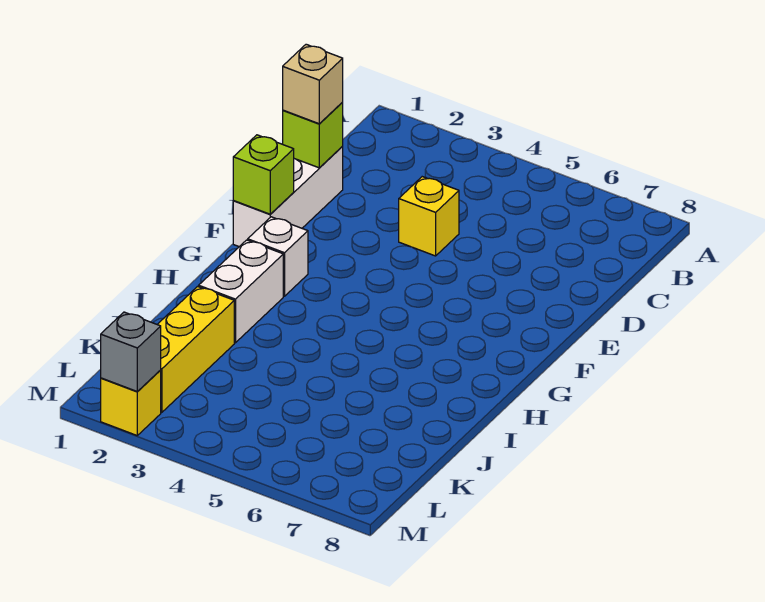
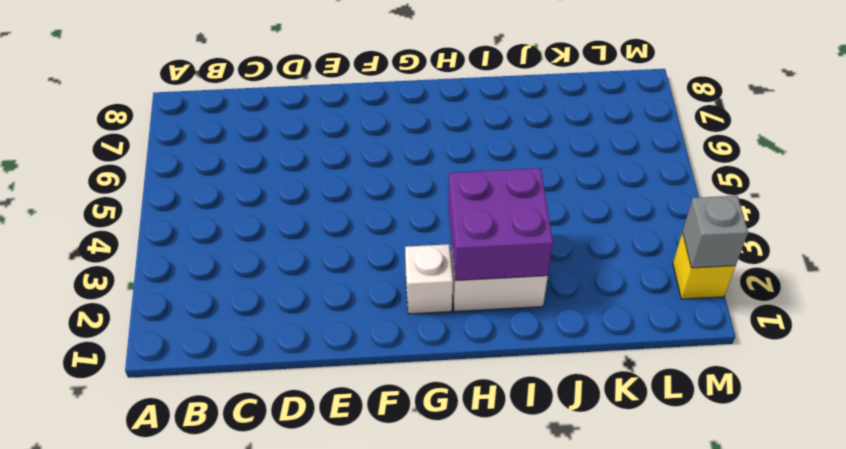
purple 2x2 brick [448,168,553,281] -> none
none -> white 1x3 brick [233,147,343,247]
none -> yellow 1x1 brick [399,177,459,256]

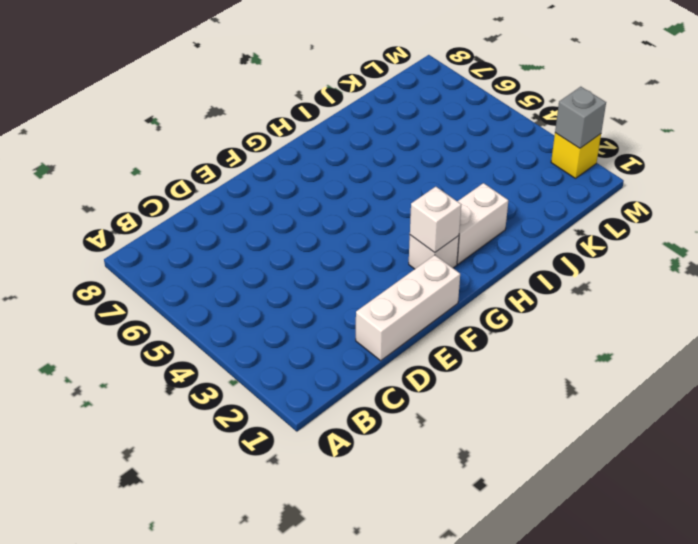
white 1x1 brick [410,187,461,253] -> none
none -> yellow 1x1 brick [399,177,459,256]
none -> yellow 1x3 brick [157,287,234,412]

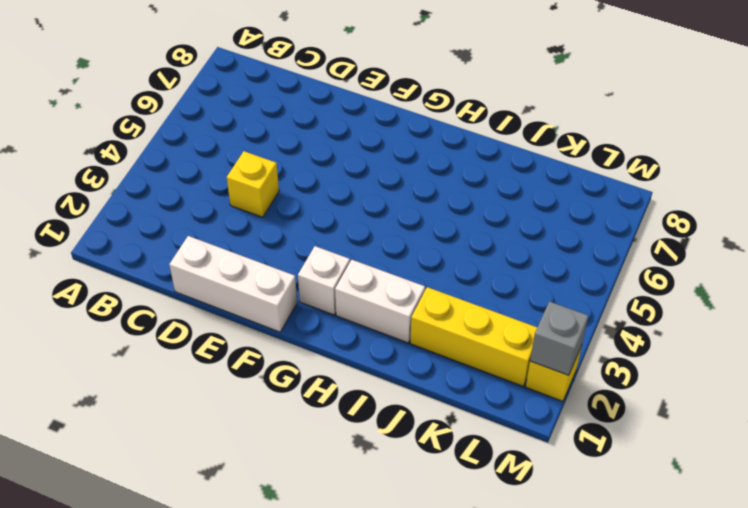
none -> lime 1x1 brick [283,102,343,168]
none -> lime 1x1 brick [233,135,294,214]

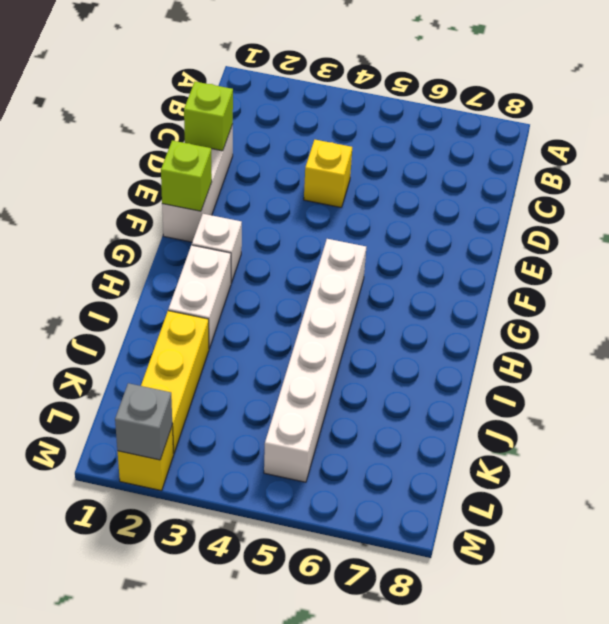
white 1x6 brick [264,239,366,482] -> none
none -> tan 1x1 brick [283,44,343,124]

